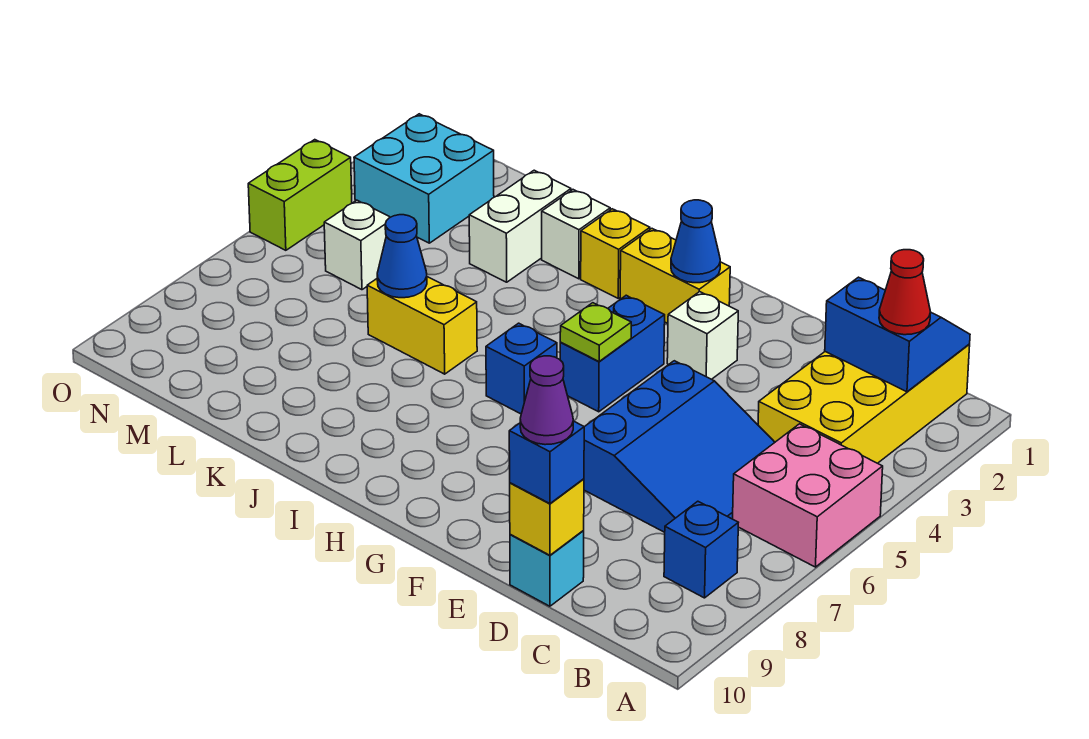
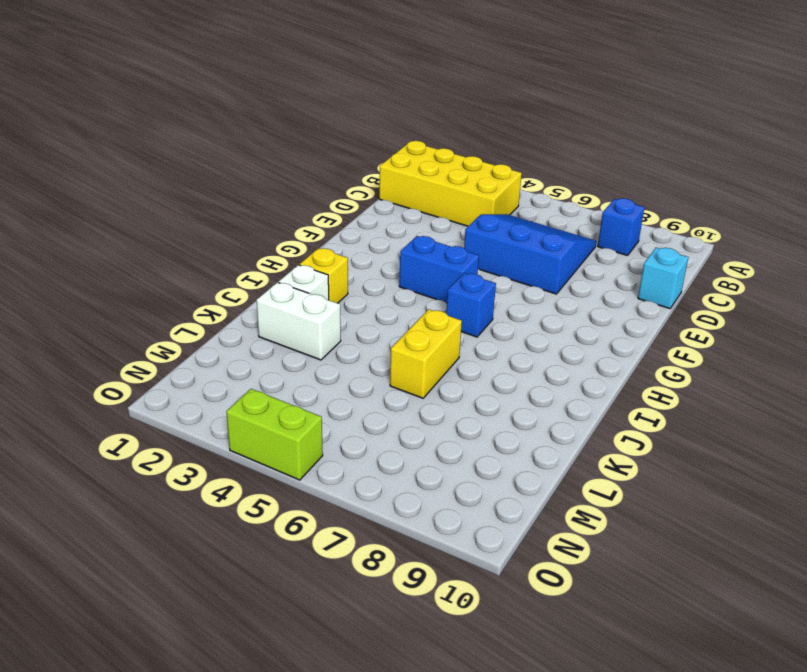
none -> pink 2x2 brick [733,424,883,567]
none -> white 1x1 brick [667,292,738,379]
none -> yellow 1x2 brick [620,229,730,323]

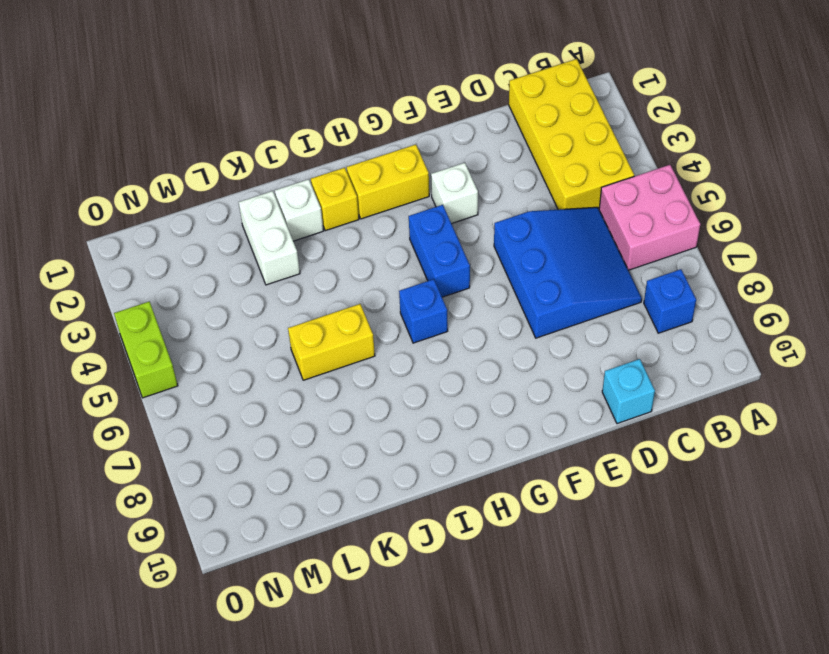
none -> cyan 2x2 brick [354,114,494,243]
none -> white 1x1 brick [324,200,390,290]
none -> blue 2x2 slope [825,277,970,392]

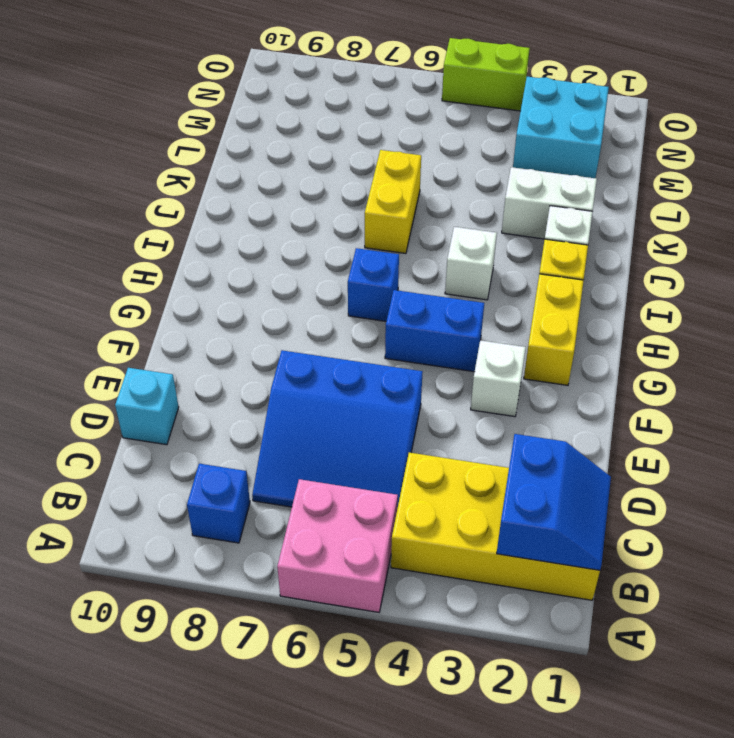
white 1x1 brick [445,227,497,300] -> white 1x1 brick moved to [324,200,390,290]
none -> yellow 1x1 brick [510,479,584,555]
none -> blue 1x1 cone [671,200,720,283]
none -> lime 1x1 plate [560,303,631,362]

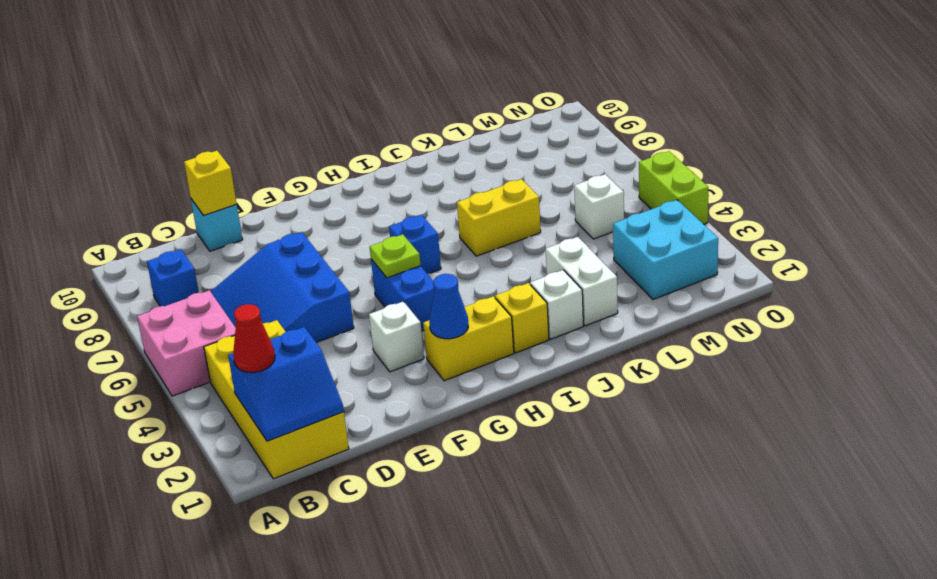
none -> blue 1x1 cone [377,215,427,298]
none -> blue 1x1 brick [509,421,584,504]
none -> purple 1x1 cone [520,356,573,445]

